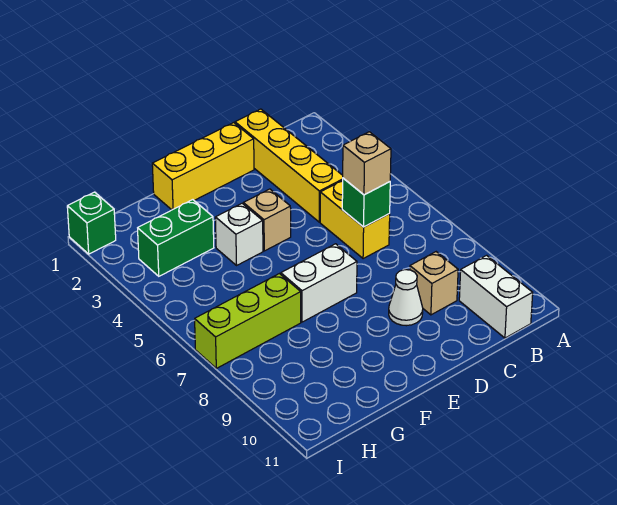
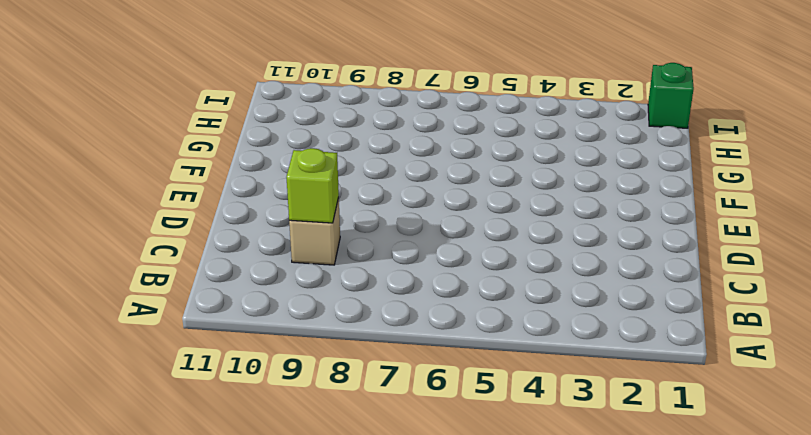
lime 1x1 brick [286,148,339,223] -> none
none -> white 1x2 brick [459,255,533,338]
none -> yellow 1x4 brick [235,109,343,222]
none -> yellow 1x2 brick [320,180,390,259]

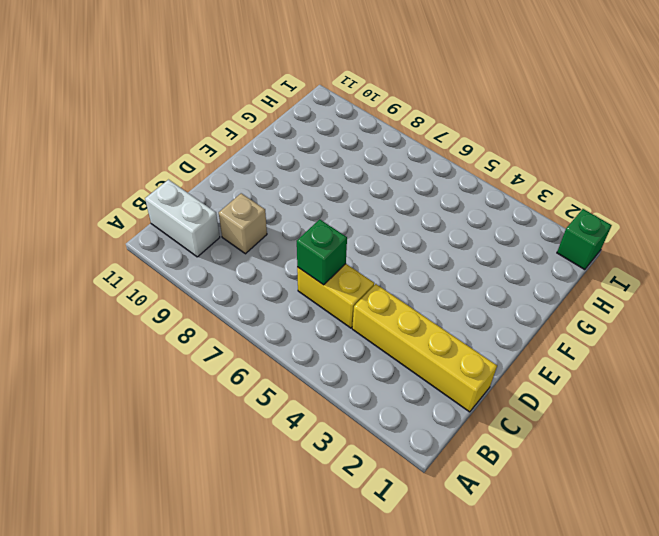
none -> yellow 1x3 brick [152,123,254,210]
none -> white 1x1 cone [389,270,423,326]
none -> tan 1x1 brick [243,189,291,251]

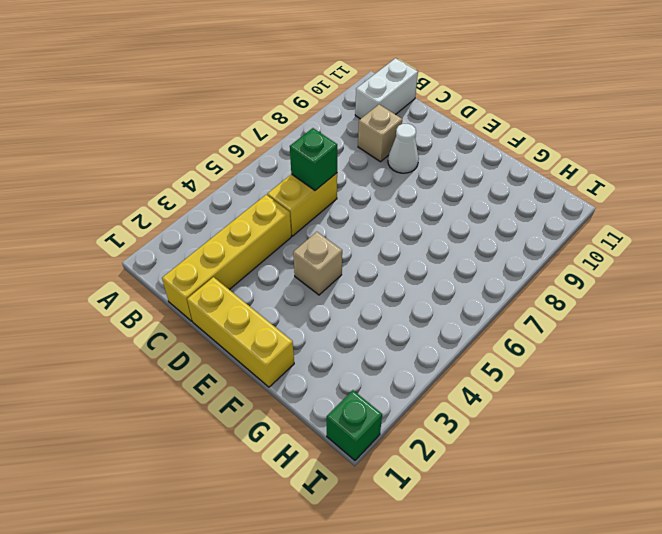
none -> white 1x2 brick [281,244,357,322]
none -> white 1x1 brick [215,204,263,265]
none -> green 1x2 brick [138,200,214,276]

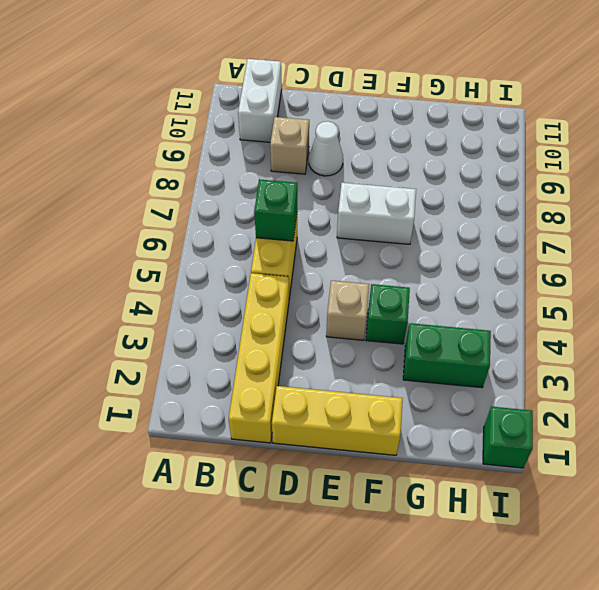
green 1x1 brick [366,284,410,344] -> white 1x1 brick [215,204,263,265]
none -> lime 1x3 brick [195,274,301,368]
none -> tan 1x1 brick [343,132,391,195]

